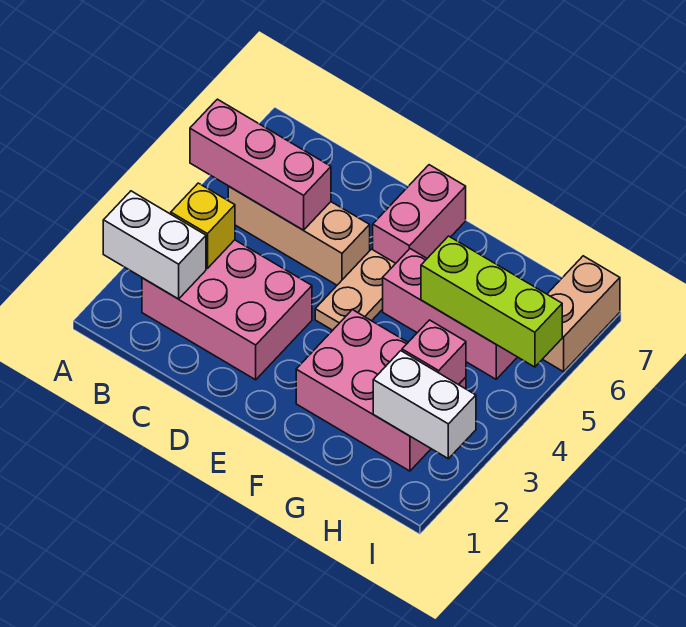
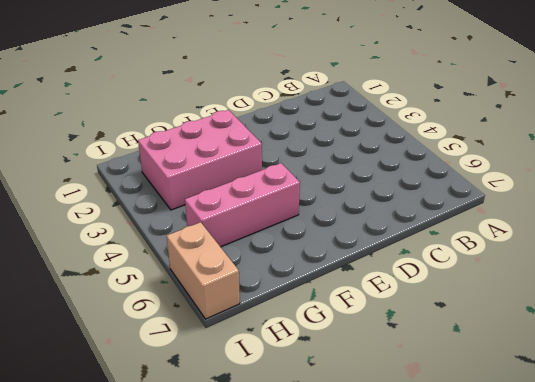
none -> pink 2x3 brick [142,240,312,380]
none -> tan 1x3 brick [228,186,370,285]
none -> tan 1x2 plate [315,249,396,330]

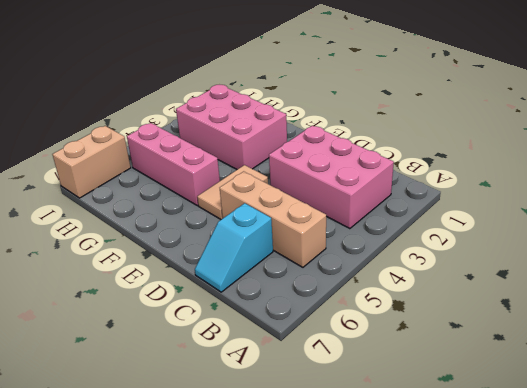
cyan 1x2 slope [195,203,273,292] -> none
tan 1x2 tile [197,165,268,219] -> tan 1x2 plate [315,249,396,330]
none -> pink 1x2 brick [373,165,466,263]
none -> white 1x2 brick [103,191,206,299]
none -> pink 1x3 brick [190,99,331,230]

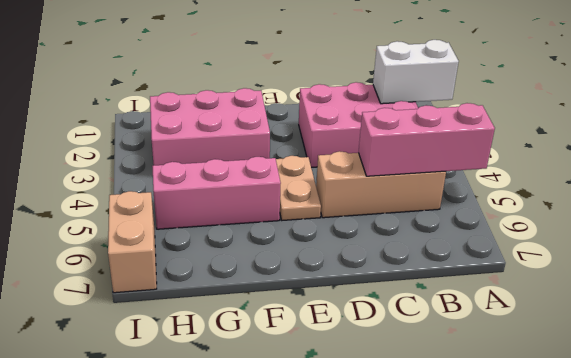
none -> pink 1x2 brick [373,165,466,263]
none -> yellow 1x1 brick [171,183,235,268]
none -> lime 1x3 brick [421,236,562,367]

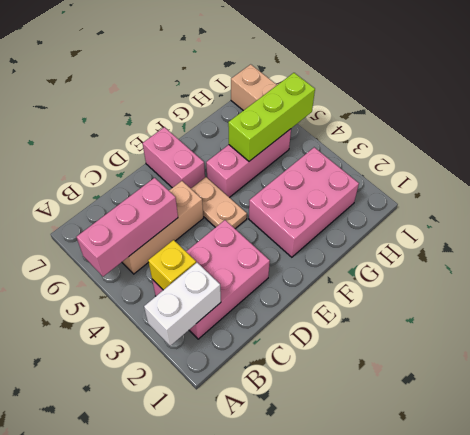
none -> white 1x2 brick [373,351,476,459]
none -> pink 1x1 brick [402,320,466,385]

